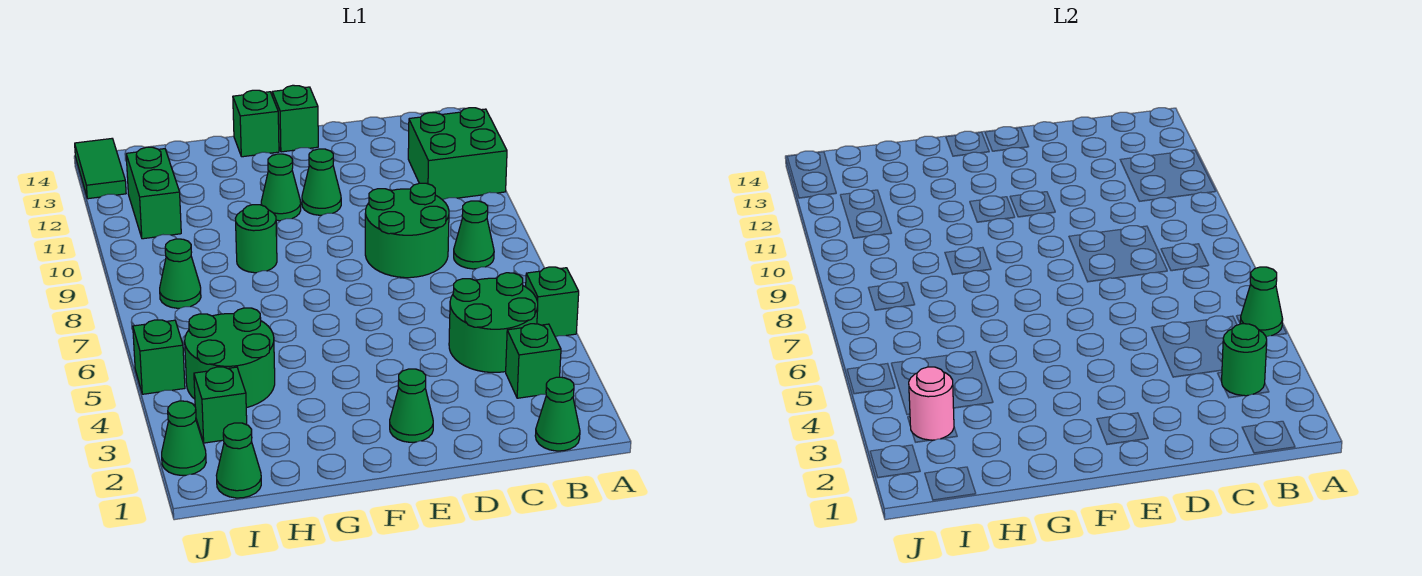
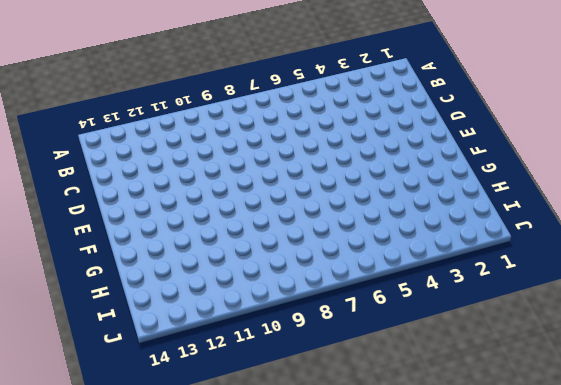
none -> green 1x1 brick [526,267,579,337]
none -> green 2x2 brick [408,108,507,200]
none -> green 1x1 cone [535,377,580,451]

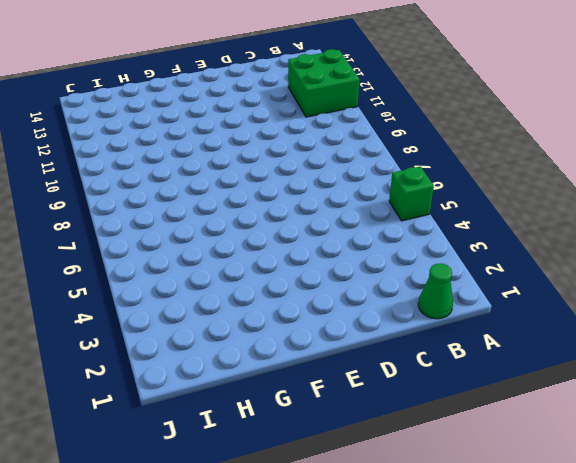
none -> green 1x1 brick [506,324,561,398]
none -> green 2x2 round brick [449,273,538,372]
none -> green 1x1 cone [454,201,494,269]

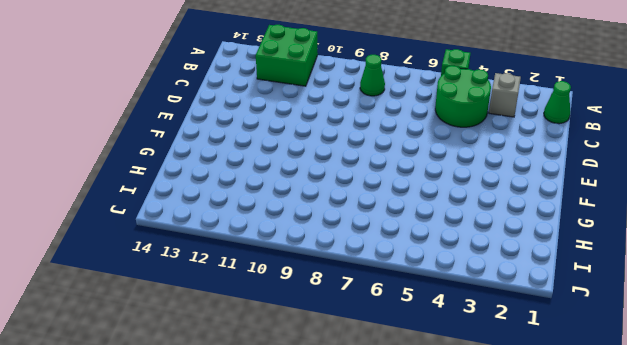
grey 1x1 brick [489,73,521,117] -> green 1x1 brick [506,324,561,398]
none -> green 2x2 round brick [365,183,449,278]
none -> green 1x1 cone [390,369,433,442]
none -> green 1x1 cone [302,149,341,215]

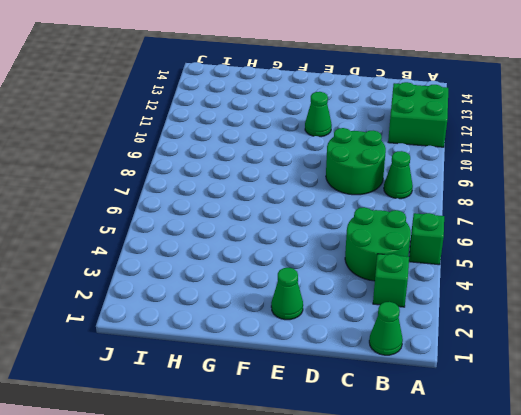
none -> green 1x1 brick [272,85,318,152]
none -> green 1x1 cone [261,154,301,221]
none -> green 1x1 brick [233,90,279,157]

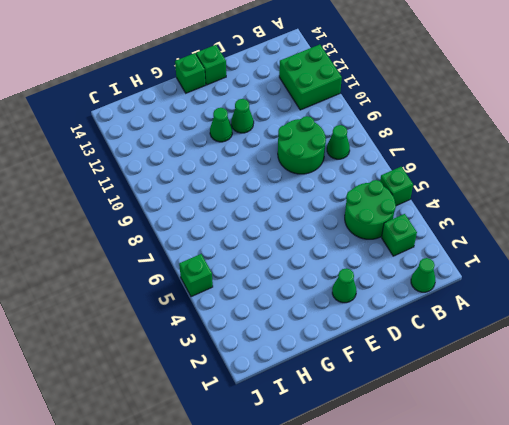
none -> green 1x1 round brick [235,205,277,273]
none -> green 2x2 round brick [185,308,275,408]
none -> green 1x1 cone [216,423,261,498]

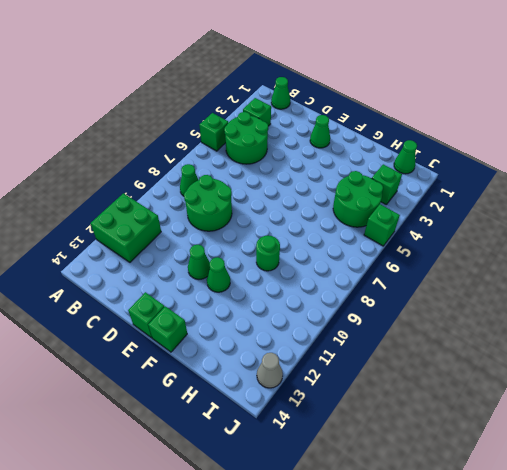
grey 1x1 cone [257,353,283,388] -> green 1x2 tile [75,139,126,199]
none -> green 1x1 cone [160,239,201,308]
none -> green 1x2 brick [126,147,181,239]
none -> green 1x1 cone [162,401,206,475]

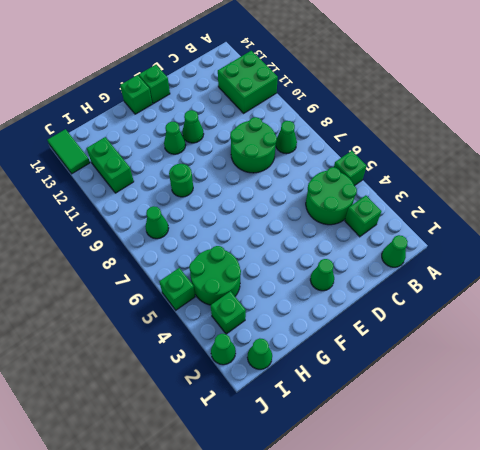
none -> green 1x1 cone [1240,267,1283,337]
none -> green 1x1 round brick [1221,324,1267,396]
none -> pink 1x1 round brick [909,367,954,440]

